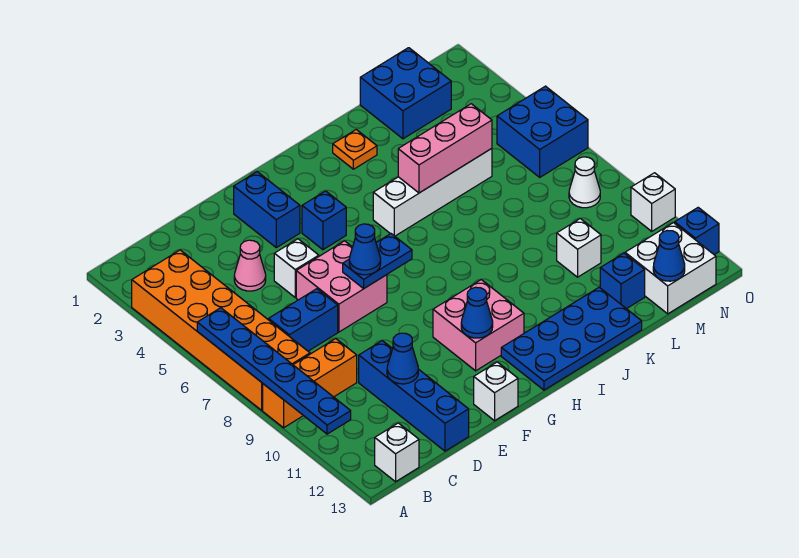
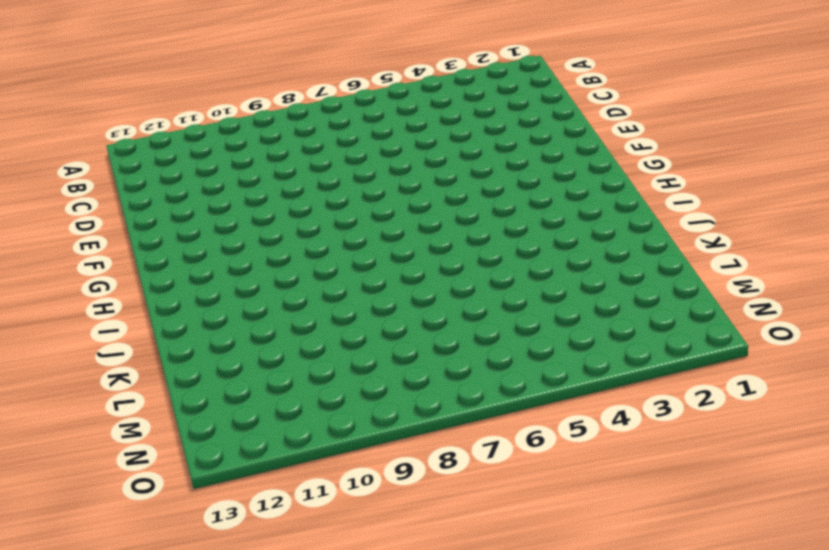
none -> orange 2x6 brick [132,250,310,410]
none -> orange 1x3 brick [263,339,357,428]
none -> white 1x1 brick [375,423,419,482]
none -> blue 1x2 brick [269,289,338,351]

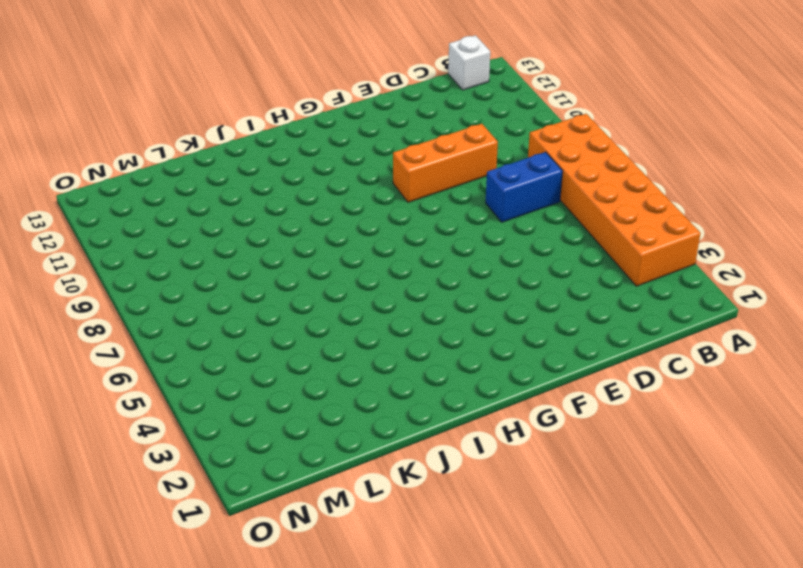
orange 1x3 brick [393,124,498,202] -> orange 1x3 brick moved to [263,339,357,428]
none -> pink 1x1 cone [234,240,266,291]
none -> blue 1x4 brick [359,341,469,451]
none -> white 1x1 brick [274,239,319,297]
none -> pink 2x2 brick [296,241,387,332]

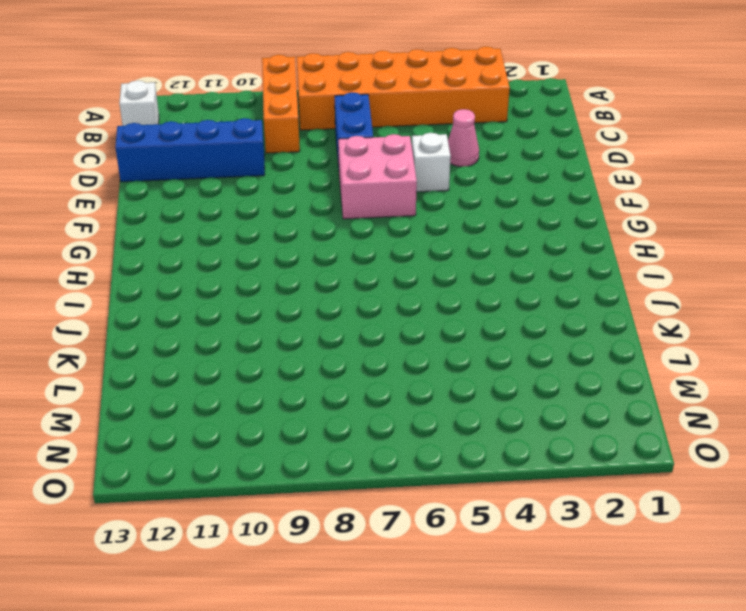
none -> blue 1x2 brick [234,172,300,248]
none -> white 1x1 brick [474,362,518,421]
none -> blue 1x1 brick [302,191,346,250]
none -> pink 2x2 brick [433,280,524,371]

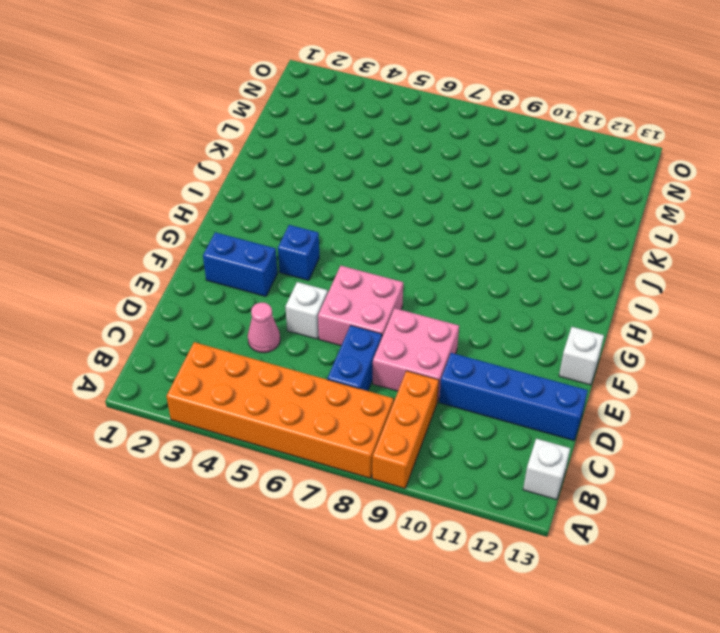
pink 2x2 brick [373,308,459,402] -> pink 2x2 brick moved to [433,280,524,371]
none -> blue 2x4 plate [501,287,642,390]
none -> white 1x4 brick [373,149,492,236]
none -> orange 1x1 plate [333,130,377,169]
none -> blue 2x2 brick [360,48,451,139]

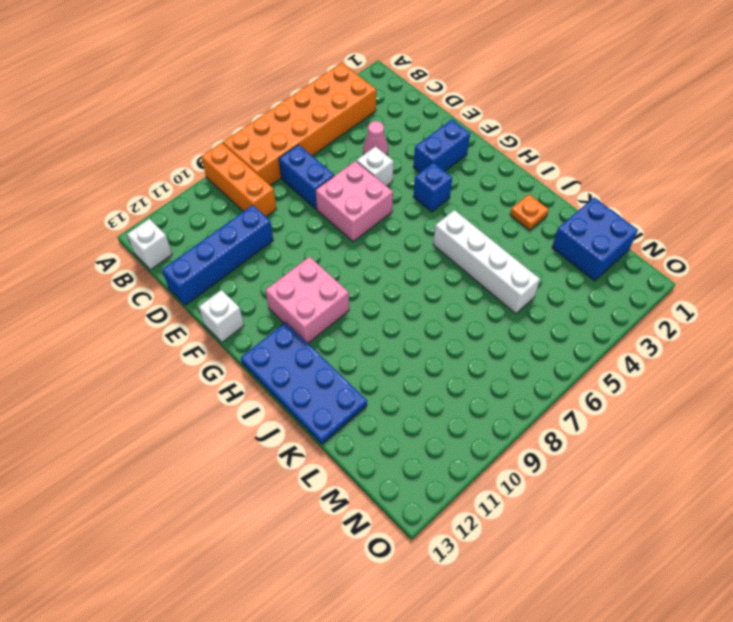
none -> white 1x1 brick [557,219,601,277]
none -> blue 1x1 brick [600,253,645,309]
none -> white 2x2 brick [625,223,716,314]
none -> blue 2x2 brick [497,86,588,177]

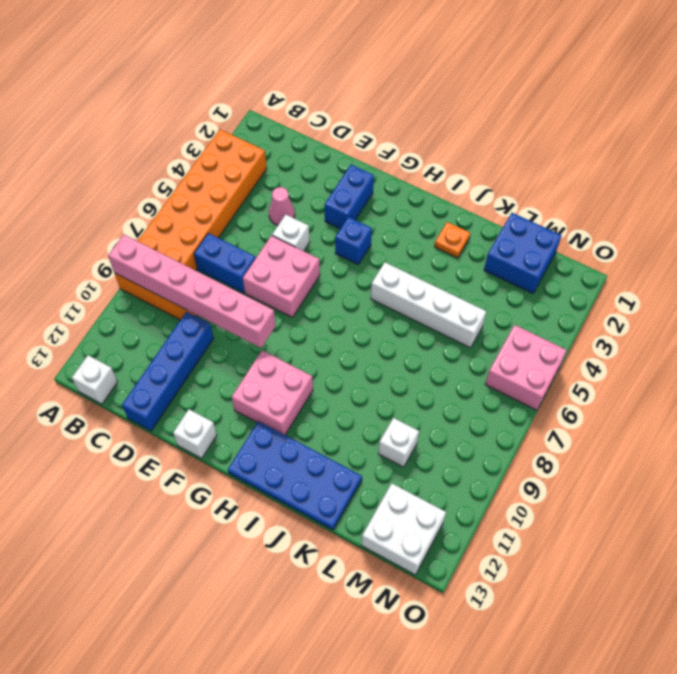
pink 1x6 brick [108,235,276,348] -> blue 1x6 plate [197,308,351,434]
pink 2x2 brick [485,325,567,410] -> blue 2x2 brick [497,86,588,177]
none -> blue 1x1 brick [600,253,645,309]
none -> white 1x1 cone [569,157,600,208]
none -> white 1x1 brick [631,173,675,231]
none -> blue 1x1 brick [675,208,719,254]

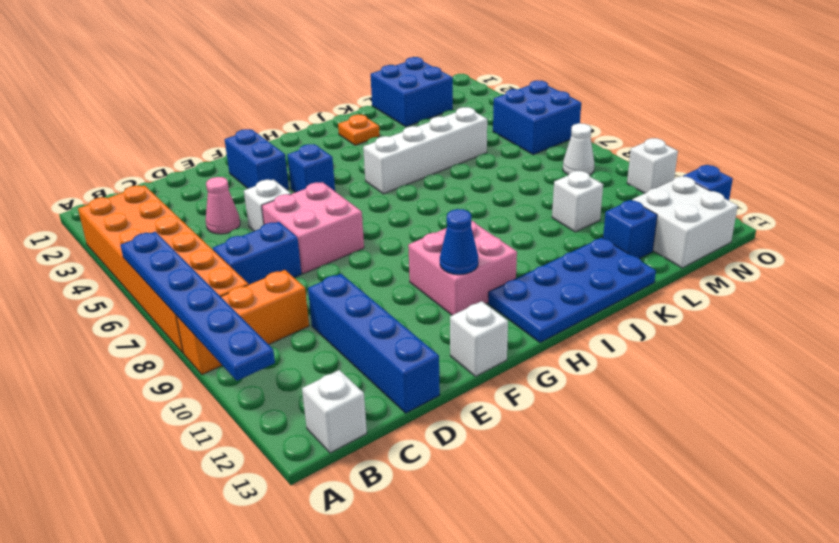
none -> blue 1x1 cone [387,333,418,384]
none -> blue 1x2 plate [343,234,412,288]
none -> pink 1x3 brick [398,104,492,193]
none -> blue 1x1 cone [653,231,685,281]

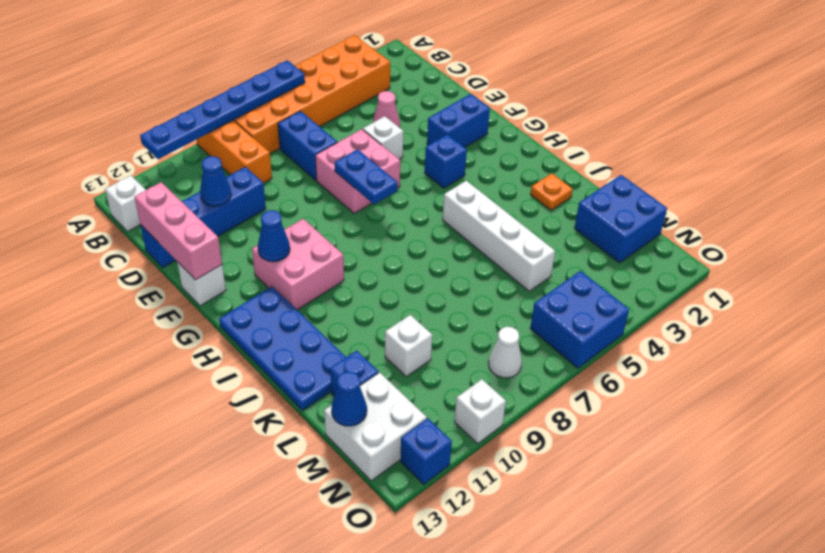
pink 1x3 brick [134,182,222,280] -> pink 1x3 brick moved to [398,104,492,193]
none -> blue 1x1 cone [349,224,381,275]

